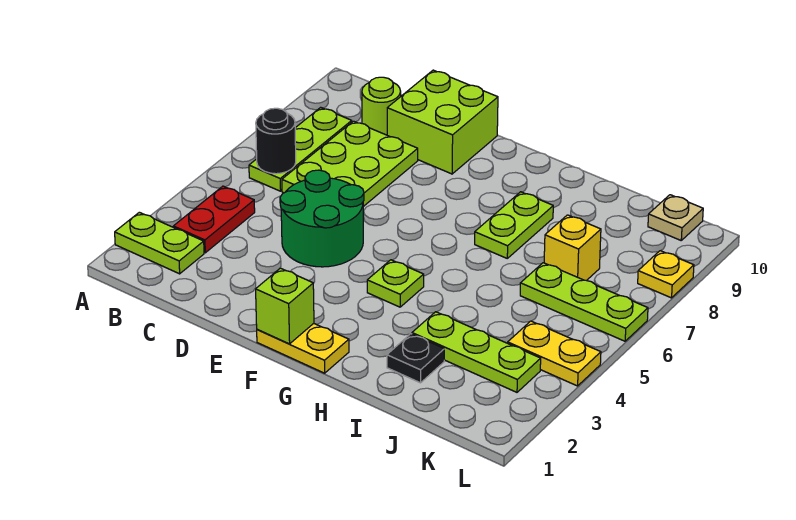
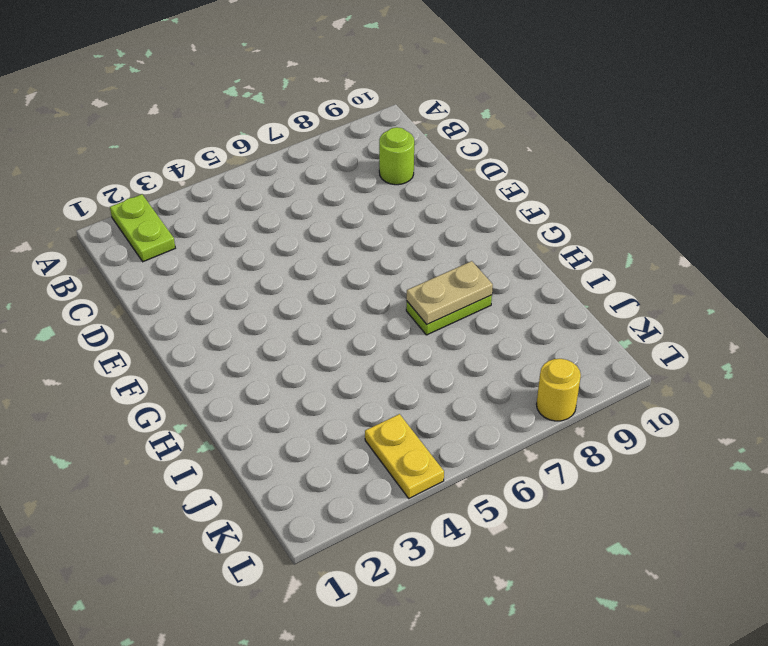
tan 1x2 plate [407,261,493,324] -> none
yellow 1x1 round brick [536,359,581,421] -> yellow 1x1 plate [638,251,694,298]
none -> red 1x2 plate [173,186,255,253]
none -> lime 1x3 plate [249,107,352,191]
none -> lime 2x3 plate [282,121,418,207]

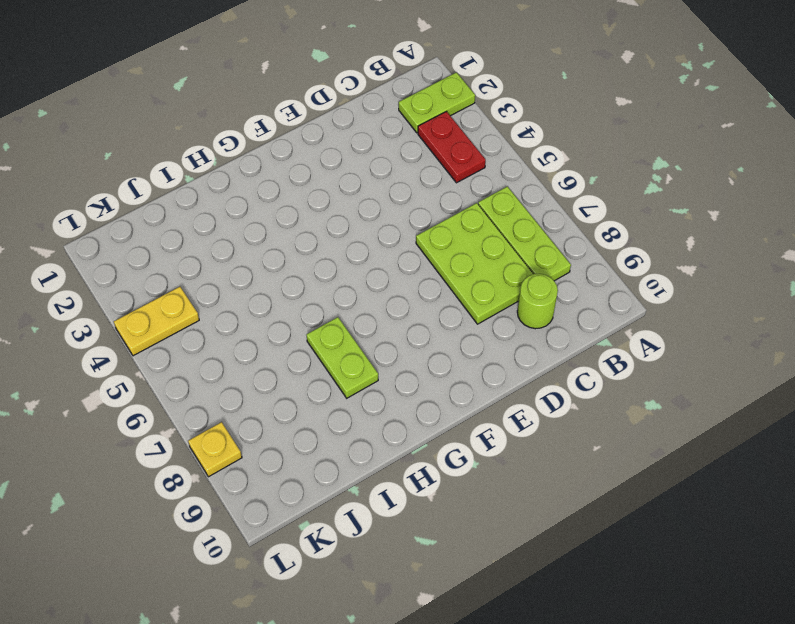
none -> green 2x2 round brick [280,170,364,267]
none -> lime 2x2 brick [387,70,498,174]
none -> yellow 1x2 plate [257,324,349,373]

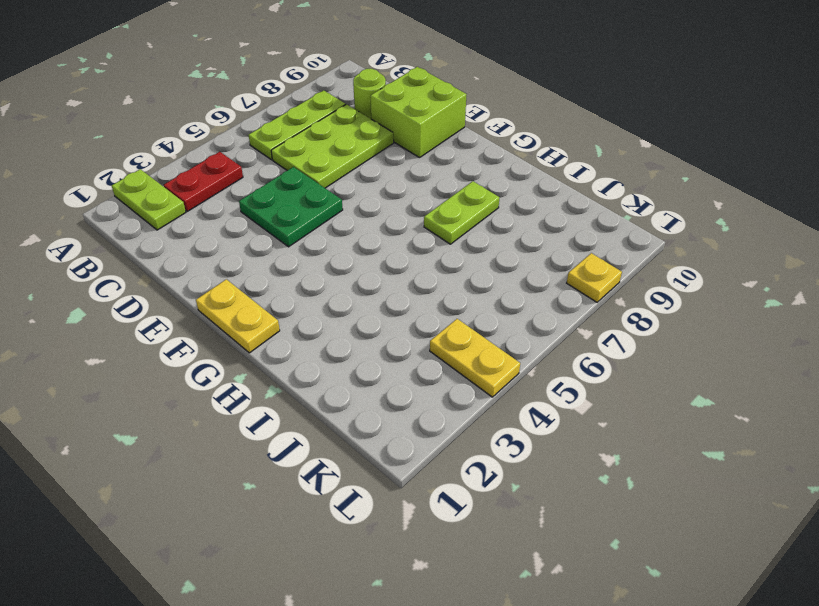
green 2x2 plate [239,167,343,247] -> green 2x2 round brick [280,170,364,267]
none -> lime 1x1 plate [367,260,424,307]
none -> black 1x1 plate [387,334,444,383]
none -> lime 1x3 plate [412,312,541,392]

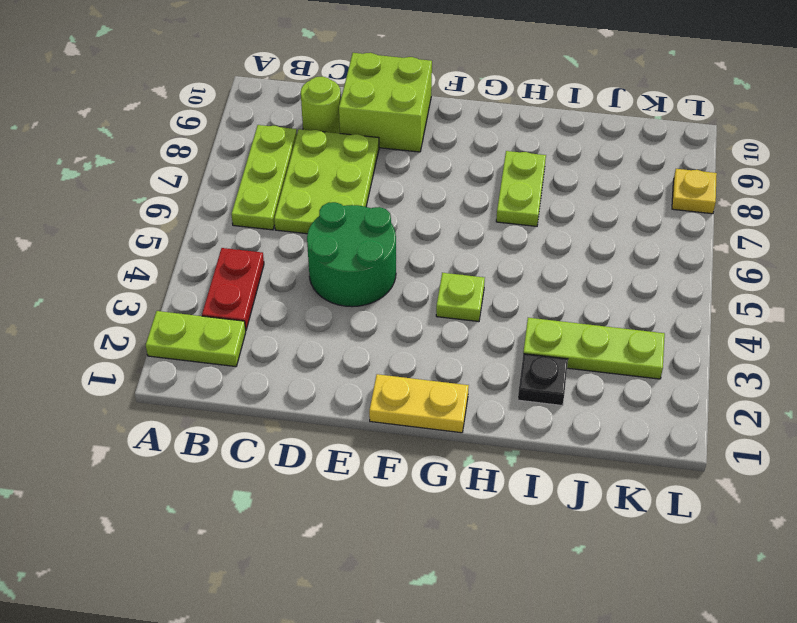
none -> lime 1x3 plate [520,263,648,341]
none -> yellow 1x1 brick [544,215,601,281]
none -> yellow 1x2 plate [508,321,601,386]

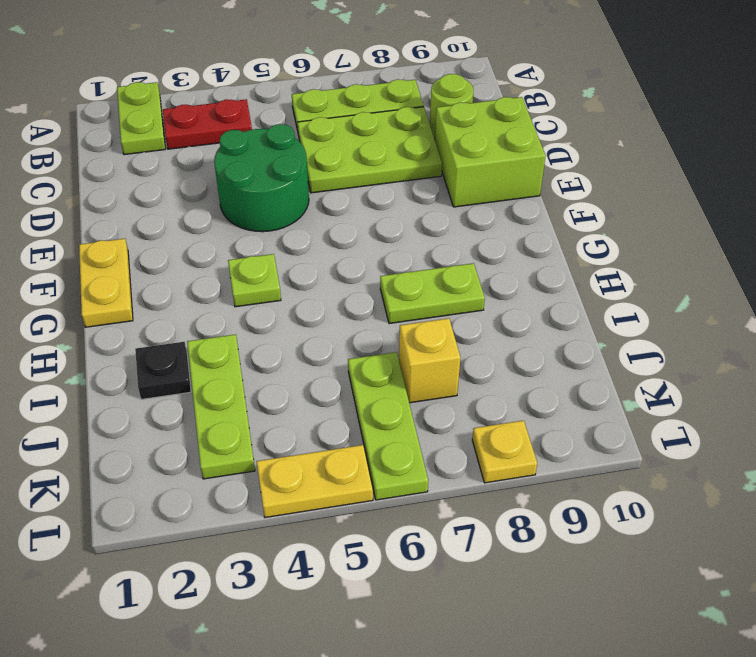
yellow 1x2 plate [257,445,373,518] -> yellow 1x2 plate turned to [508,321,601,386]
none -> tan 1x1 plate [648,195,703,240]
none -> black 1x1 round brick [256,108,296,174]
none -> lime 1x1 brick [256,268,314,344]

